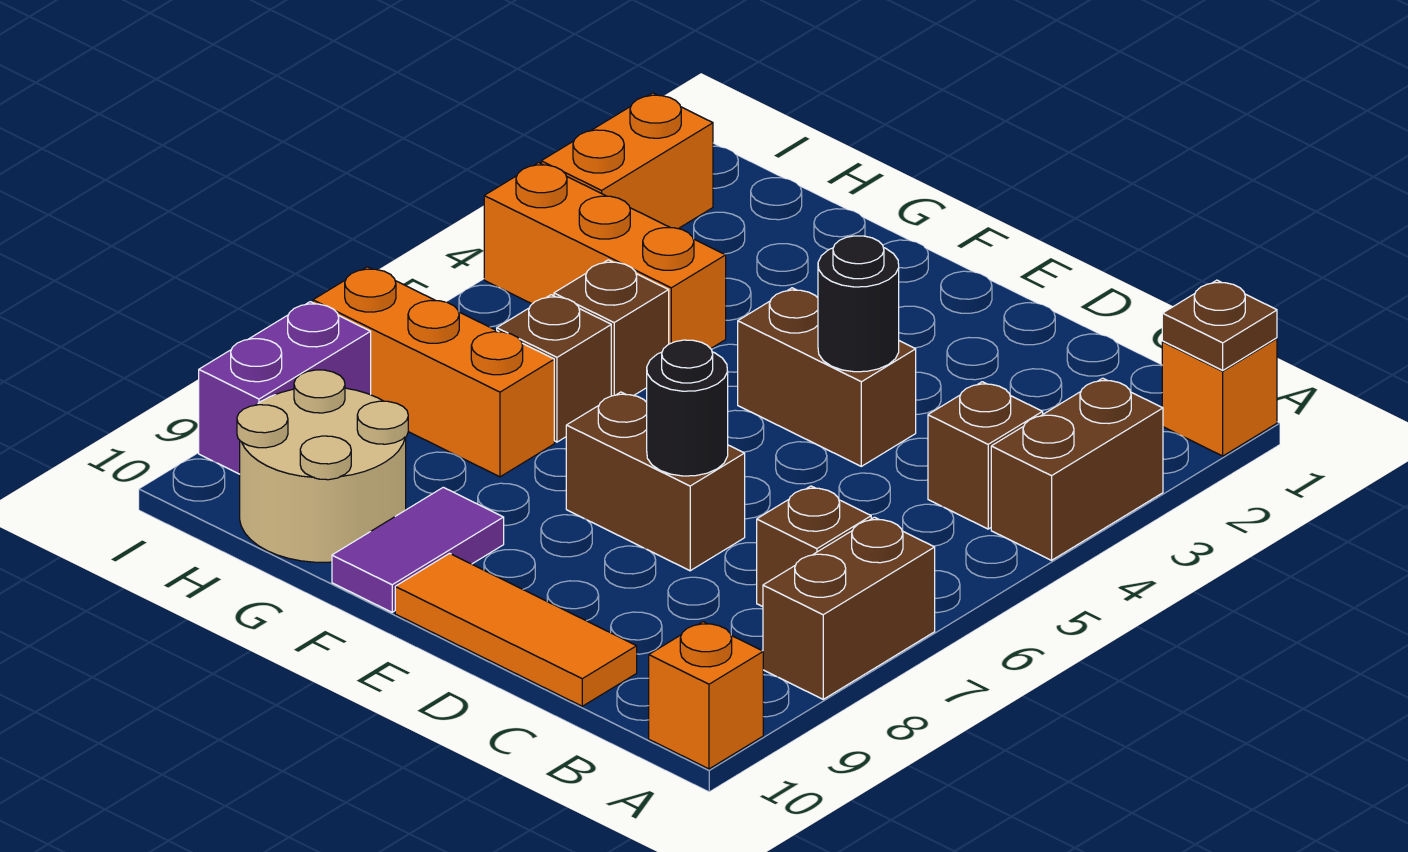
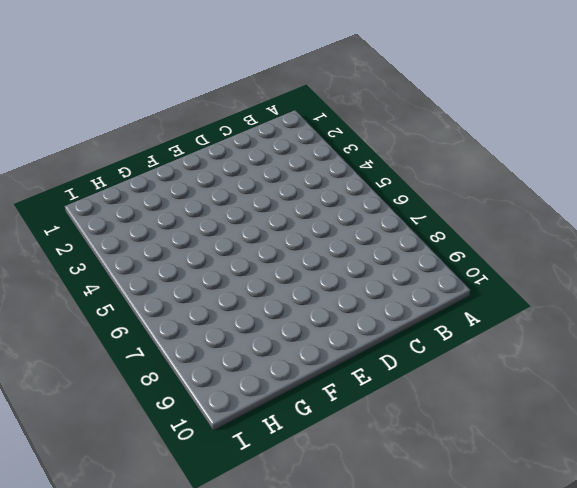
none -> orange 1x1 brick [1162,338,1277,456]
none -> brown 1x2 brick [991,378,1163,560]
none -> brown 1x2 brick [763,517,935,699]

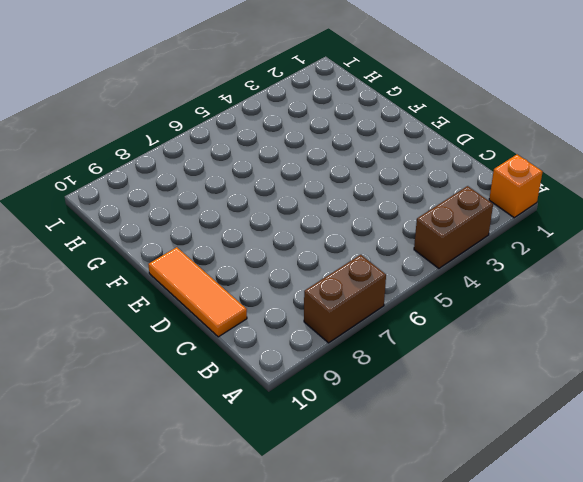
none -> orange 1x1 brick [649,622,763,769]
none -> brown 1x1 brick [928,382,1043,529]
none -> brown 1x1 brick [757,486,871,607]

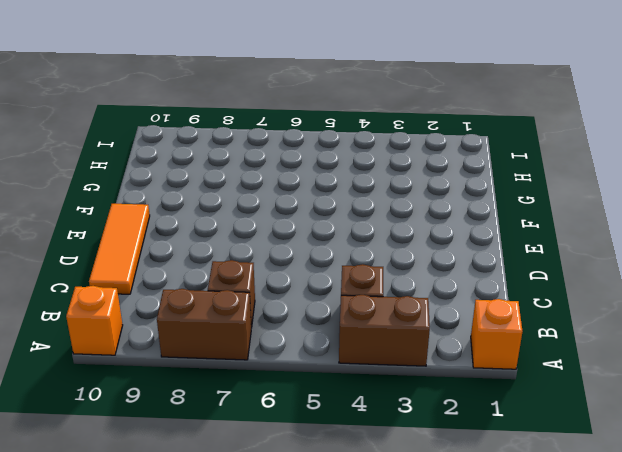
none -> brown 1x2 brick [738,288,916,466]
none -> brown 1x2 brick [566,392,745,571]
none -> purple 1x2 tile [332,487,504,612]

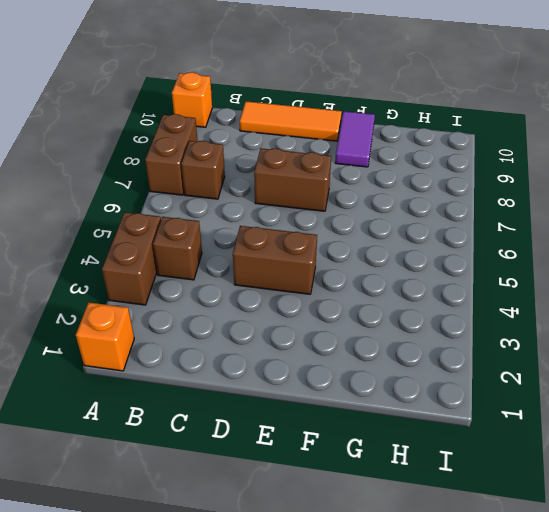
none -> orange 1x3 brick [484,163,726,349]
none -> brown 1x1 brick [554,260,669,396]
none -> brown 1x1 brick [497,295,611,442]

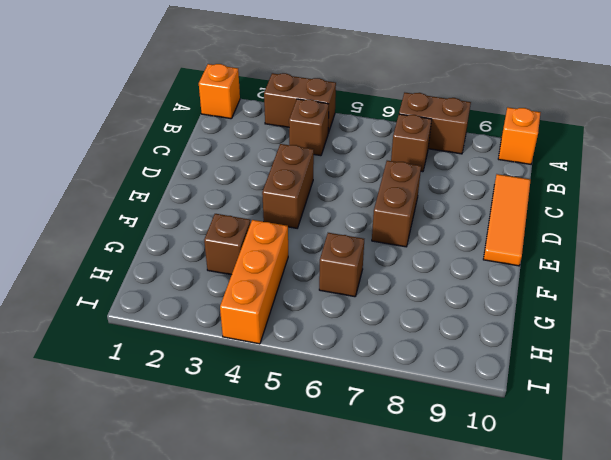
brown 1x1 brick [204,214,251,275] -> brown 1x1 brick moved to [554,260,669,396]
none -> purple 1x2 tile [332,487,504,612]
none -> orange 1x3 brick [313,267,554,477]
none -> tan 2x2 round brick [237,370,408,562]

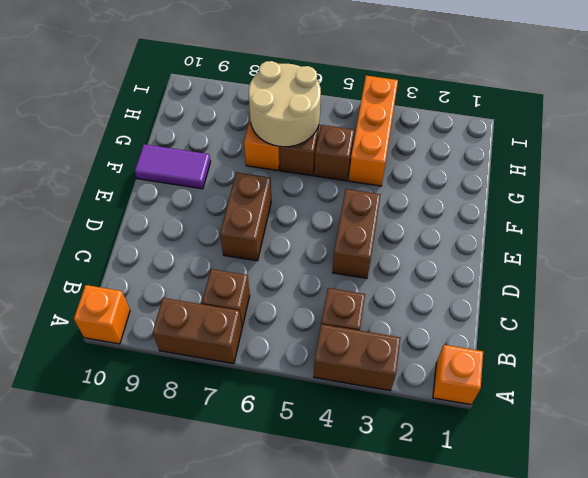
tan 2x2 round brick [249,61,321,147] -> tan 2x2 round brick moved to [237,370,408,562]
none -> orange 1x3 tile [395,553,637,706]
none -> orange 1x2 brick [541,93,713,229]
none -> purple 1x2 brick [199,302,371,474]

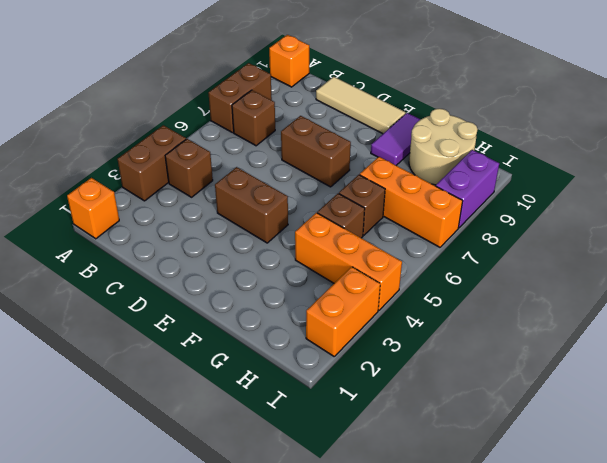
tan 1x3 tile [316,77,406,134] -> orange 1x3 tile [395,553,637,706]
none -> brown 1x1 plate [1162,280,1277,370]
none -> black 1x1 round brick [818,236,899,372]
none -> black 1x1 round brick [647,340,728,476]

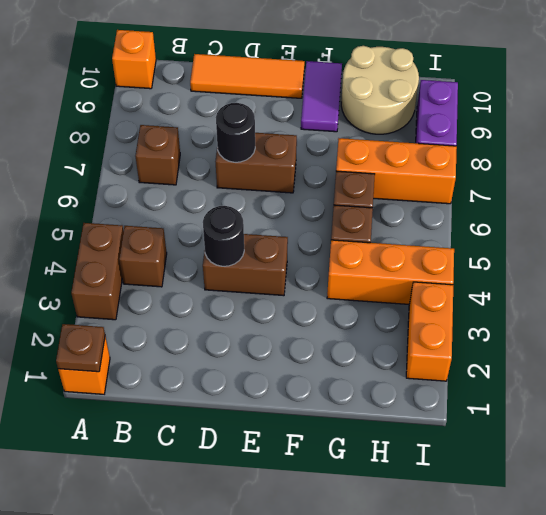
none -> brown 1x2 brick [763,517,935,699]

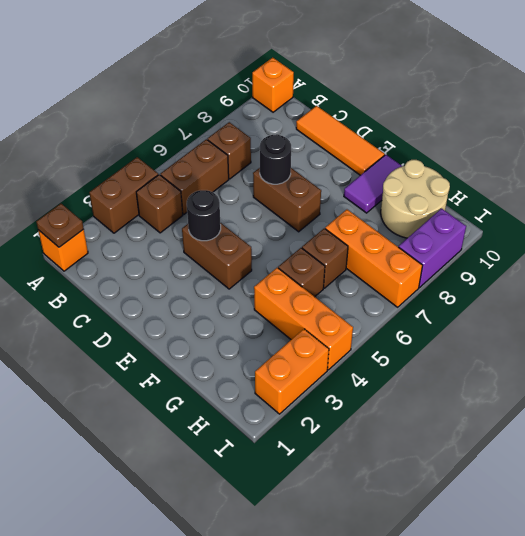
brown 1x2 brick [161,139,229,214] -> brown 1x2 brick moved to [763,517,935,699]

